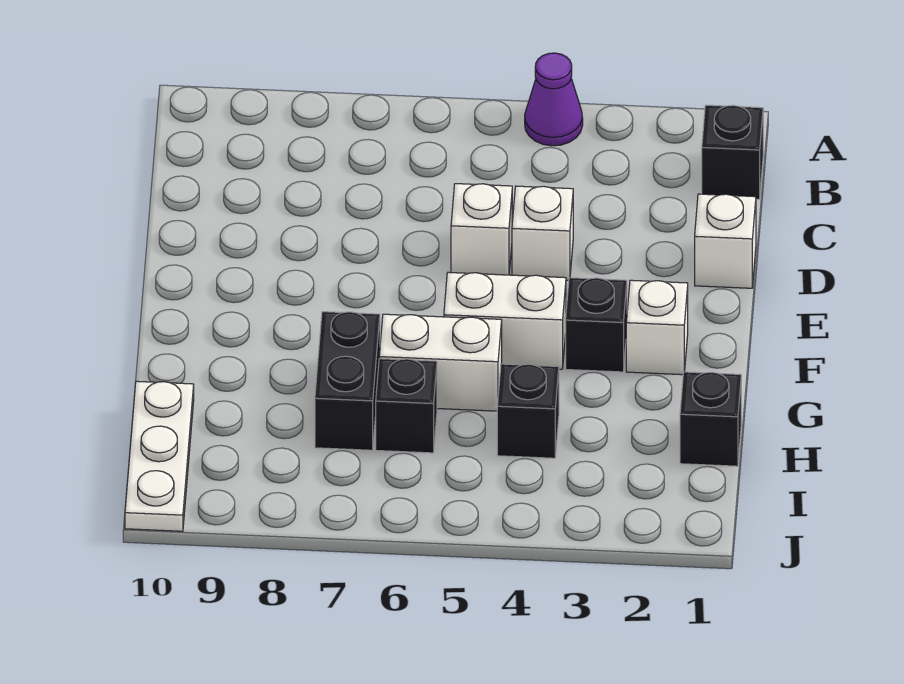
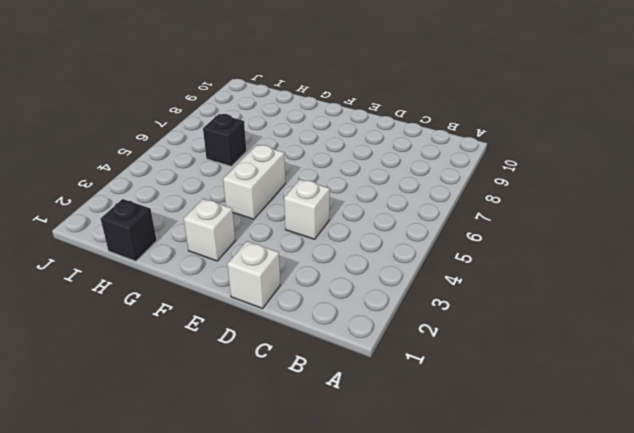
none -> purple 1x1 cone [525,53,583,146]
none -> black 1x1 brick [702,105,763,199]
none -> white 1x1 brick [451,184,512,275]

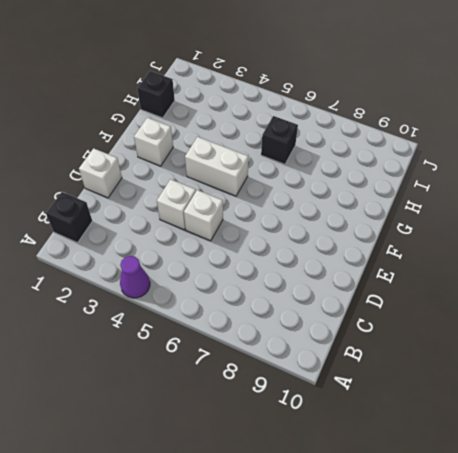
none -> black 1x1 brick [566,278,627,372]
none -> white 1x2 brick [379,314,502,411]
none -> black 1x2 brick [315,312,380,450]

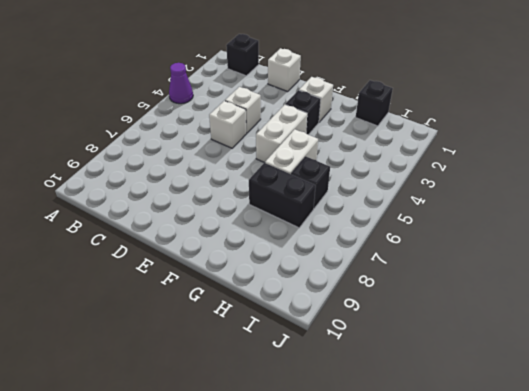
none -> black 1x1 brick [497,364,559,458]
none -> white 1x3 plate [125,381,194,531]

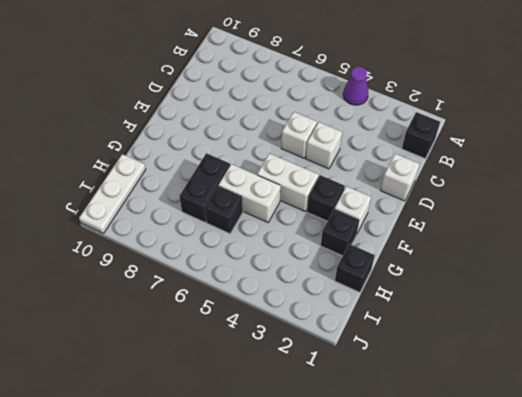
black 1x1 brick [321,209,359,256] -> black 1x1 brick moved to [497,364,559,458]

